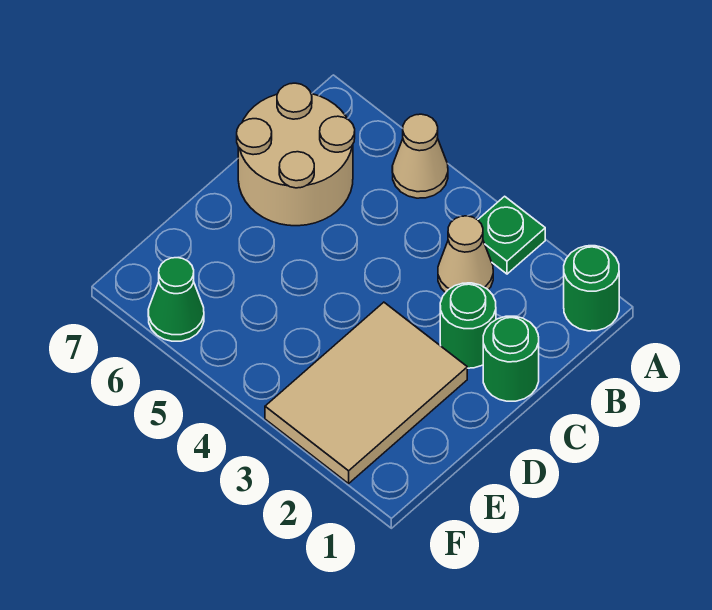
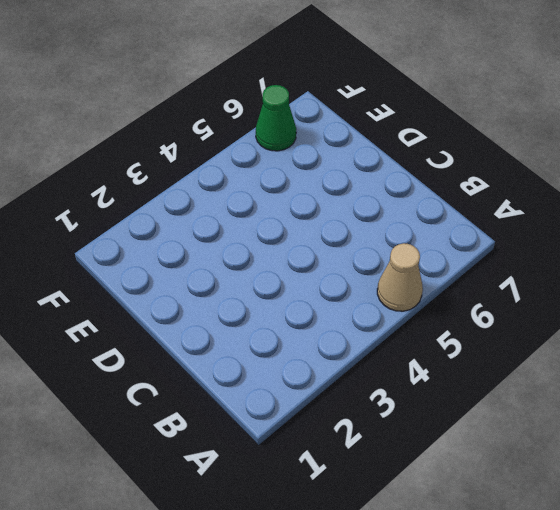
none -> green 1x1 round brick [564,246,619,331]
none -> green 1x1 plate [478,196,545,274]

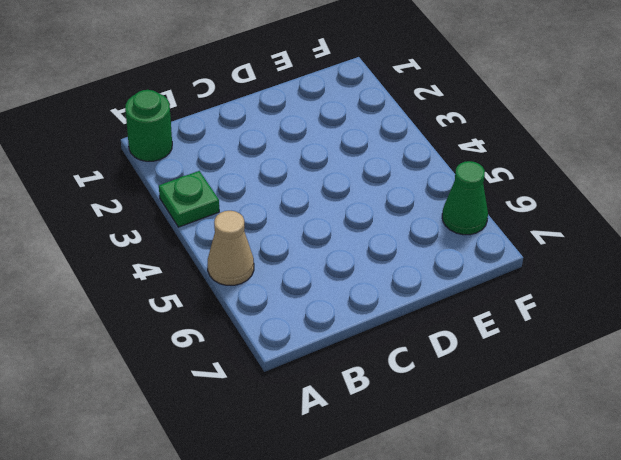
none -> tan 1x1 cone [438,216,493,293]
none -> tan 2x2 round brick [237,83,355,226]

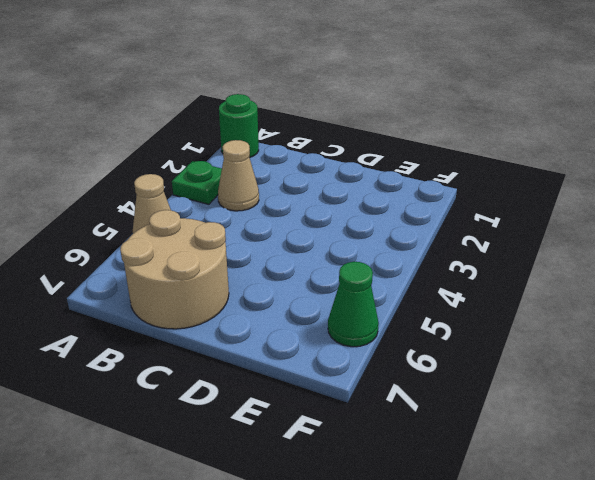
none -> green 1x1 round brick [483,316,539,401]
none -> green 1x1 round brick [440,283,496,368]

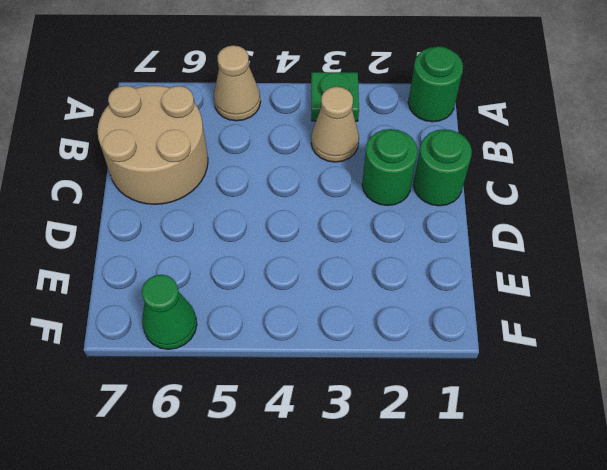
none -> tan 2x3 tile [265,302,467,483]

